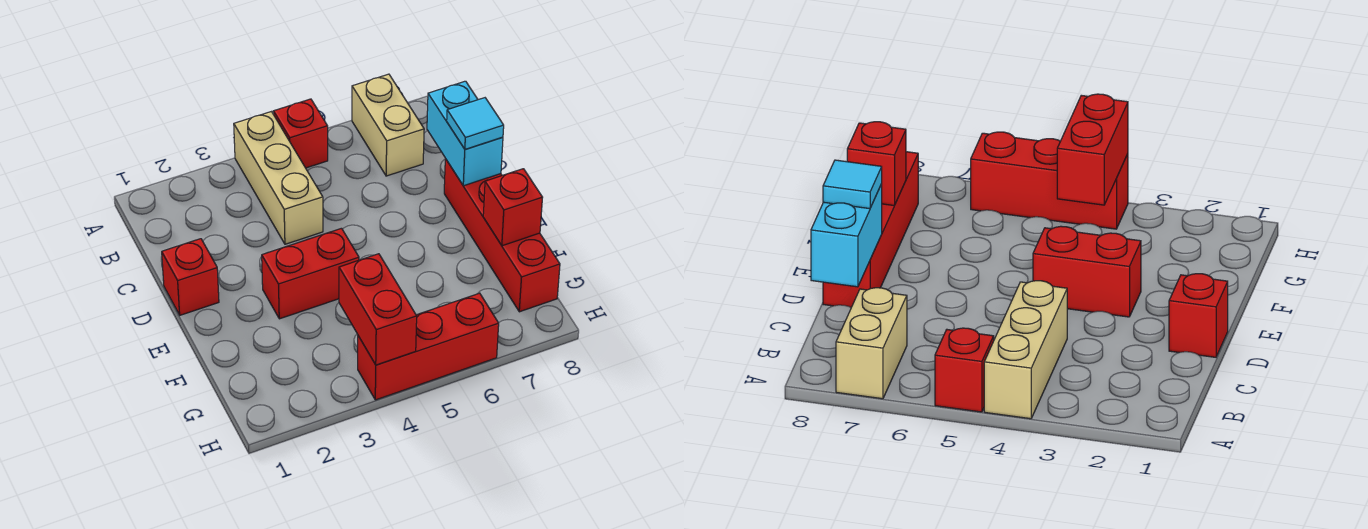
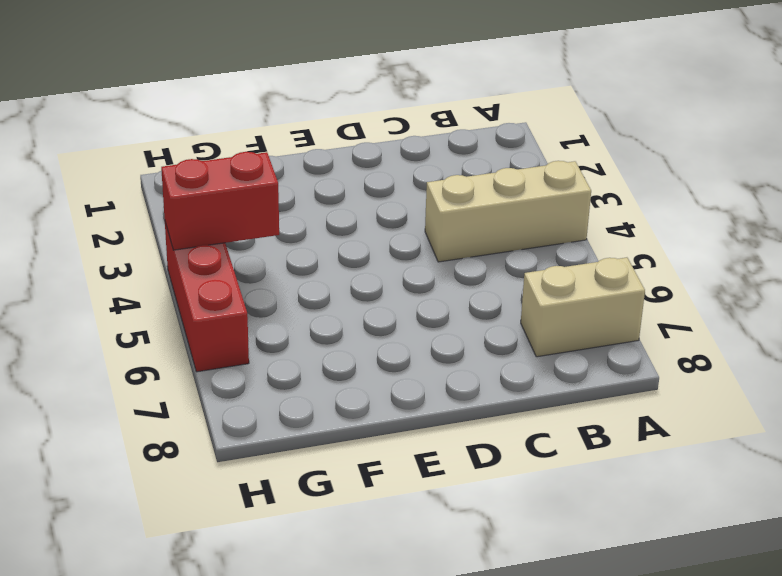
none -> red 1x1 brick [273,99,328,168]
none -> red 1x1 brick [162,239,219,315]

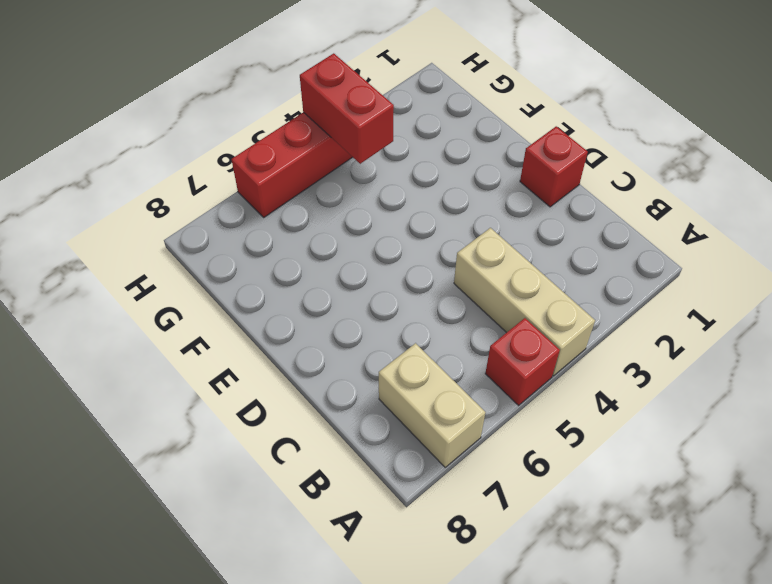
none -> red 1x4 brick [444,159,560,312]
none -> red 1x2 brick [262,228,359,319]

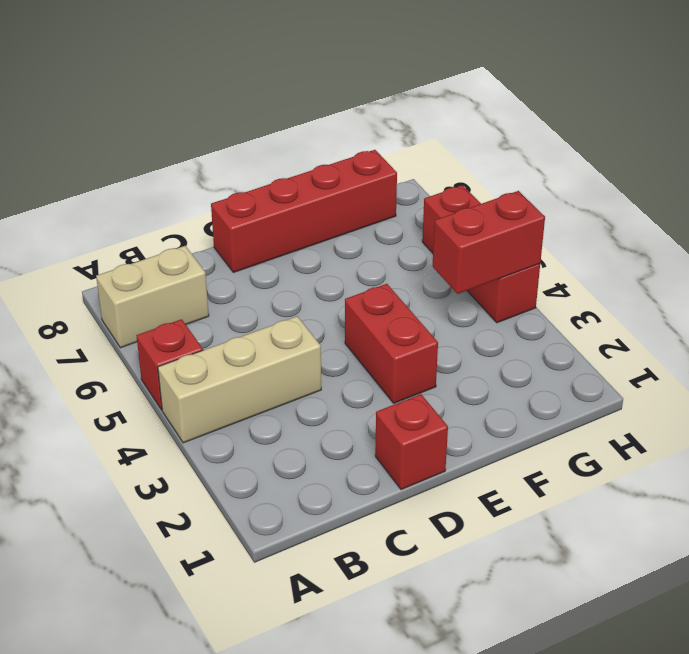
none -> cyan 1x2 brick [427,81,503,186]
none -> red 1x1 brick [483,169,543,246]

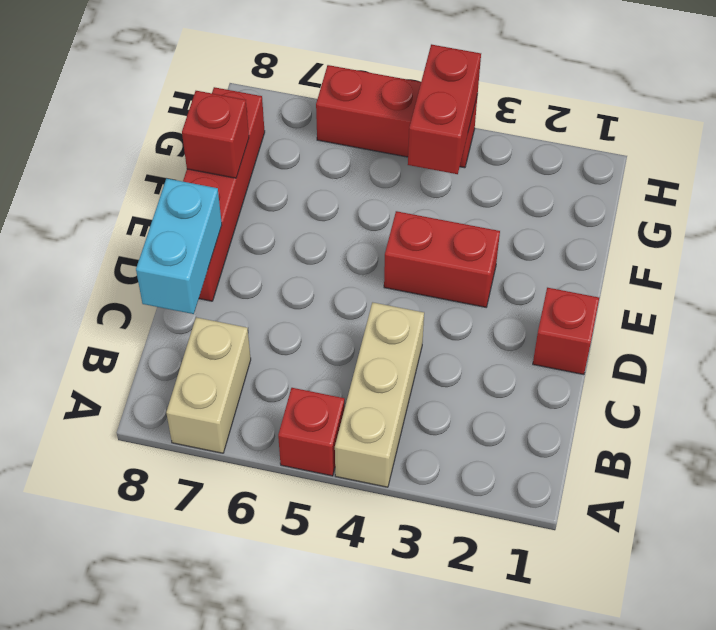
none -> cyan 1x1 tile [447,98,504,149]

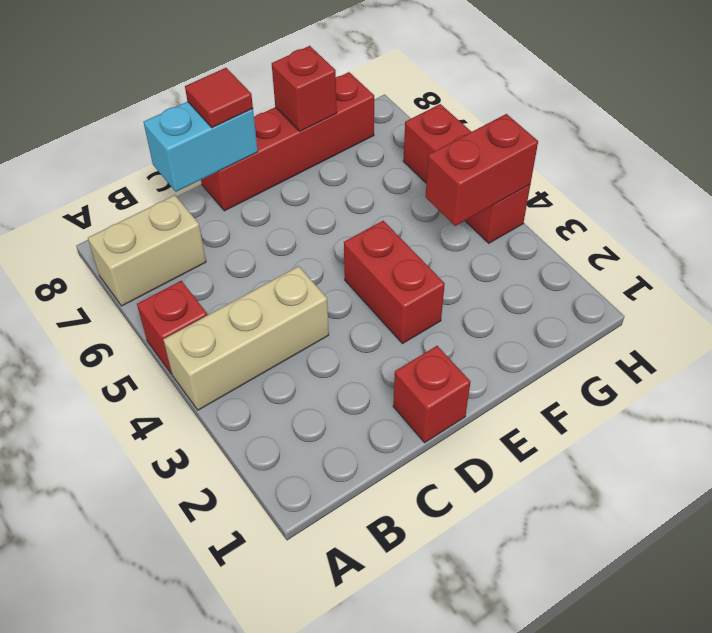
red 1x1 tile [185,68,253,128] -> cyan 1x1 tile [447,98,504,149]

